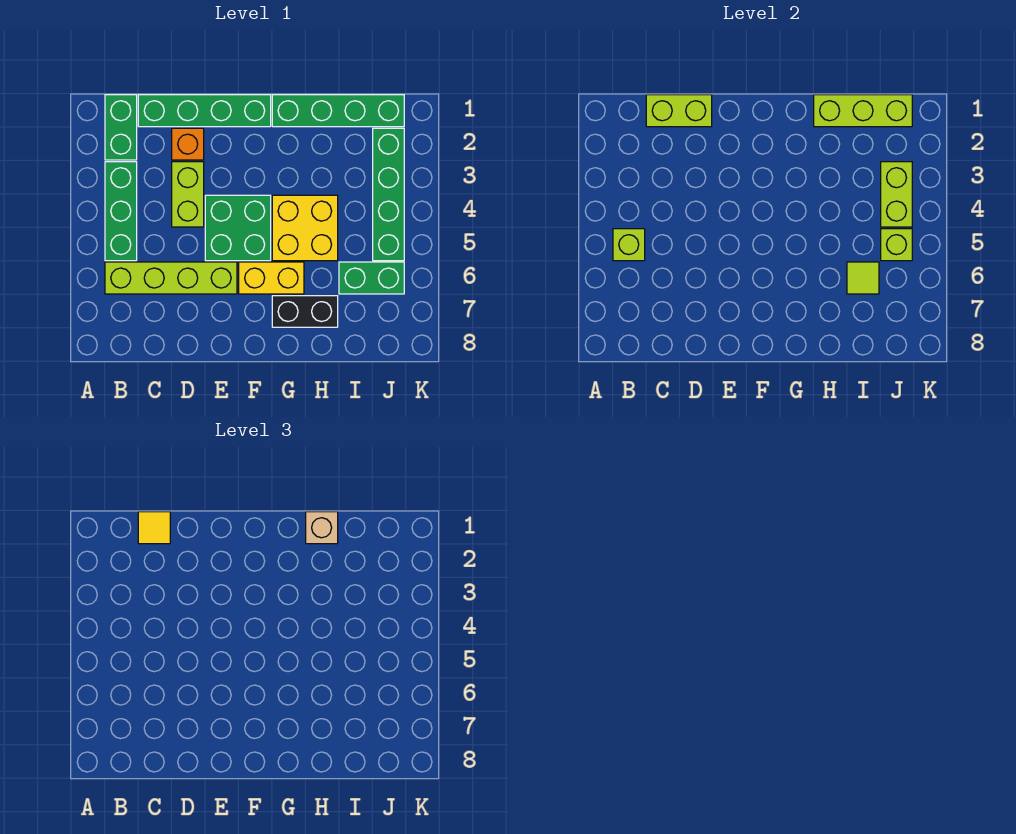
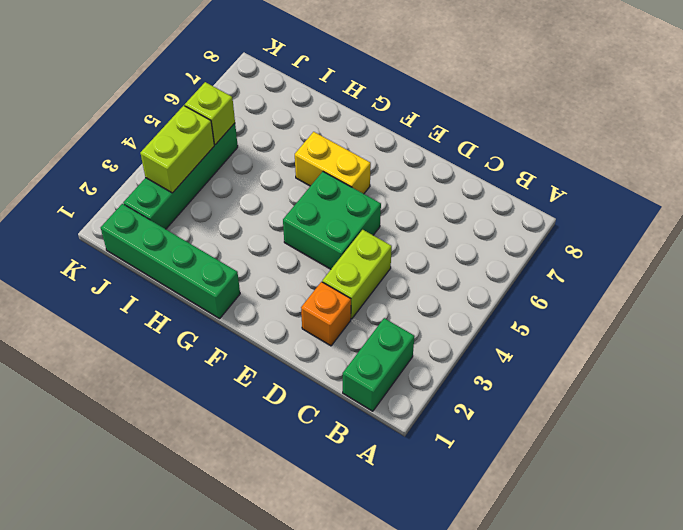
none -> green 1x3 brick [105,162,137,261]
none -> lime 1x4 brick [105,262,237,294]
none -> green 1x4 brick [138,95,271,127]

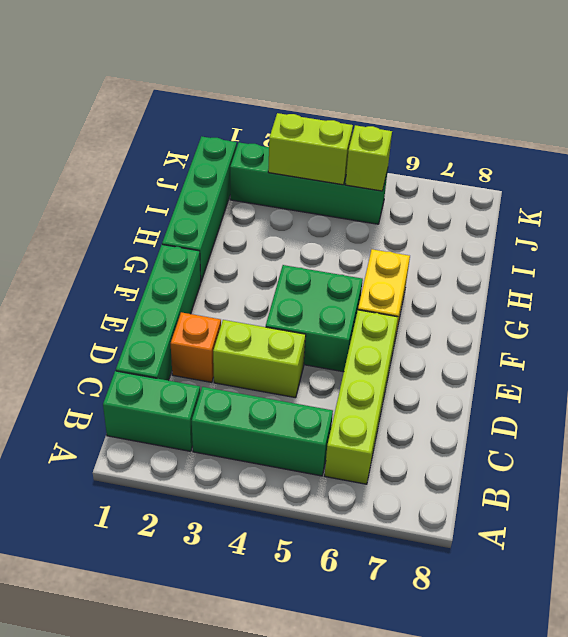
none -> yellow 2x2 brick [272,195,338,261]
none -> black 1x2 brick [272,296,338,327]
none -> green 1x2 brick [339,262,404,294]

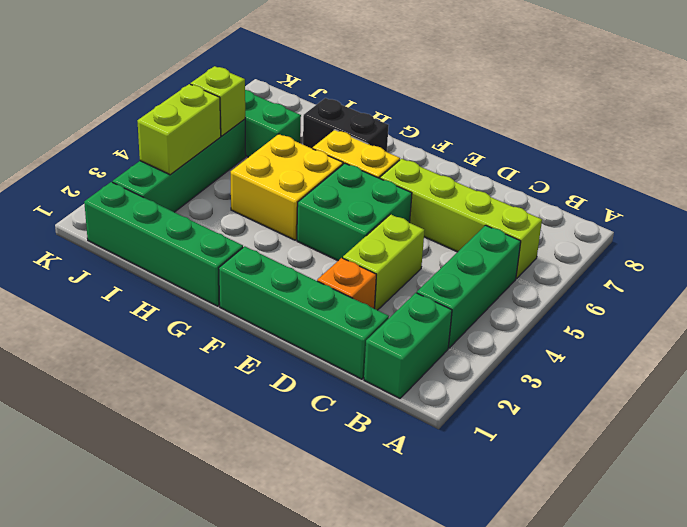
none -> lime 1x1 brick [613,229,645,261]
none -> lime 1x2 brick [646,95,712,127]
none -> lime 1x3 brick [814,95,912,127]

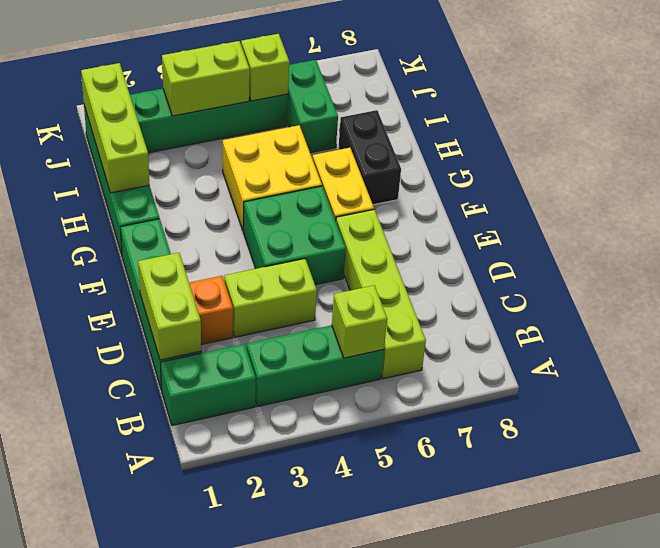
none -> lime 1x1 tile [847,262,879,294]
none -> yellow 1x1 tile [138,512,170,544]
none -> tan 1x1 brick [306,512,338,544]

